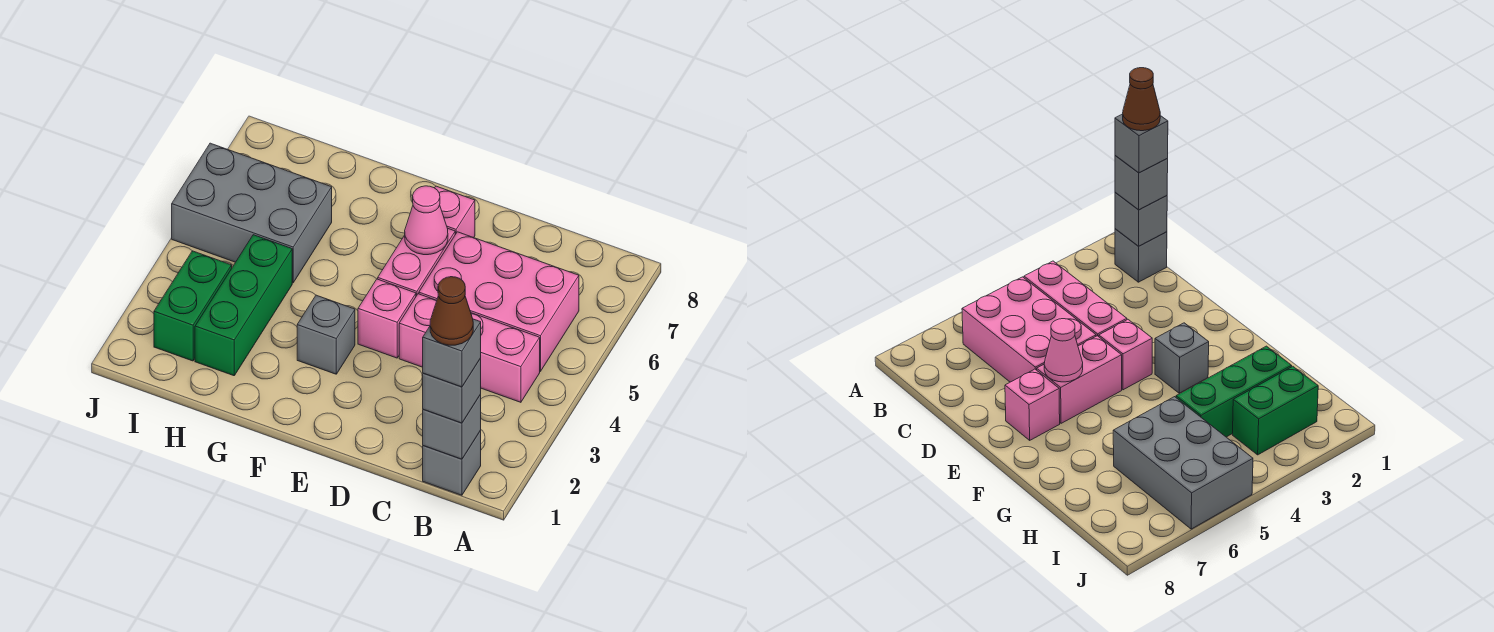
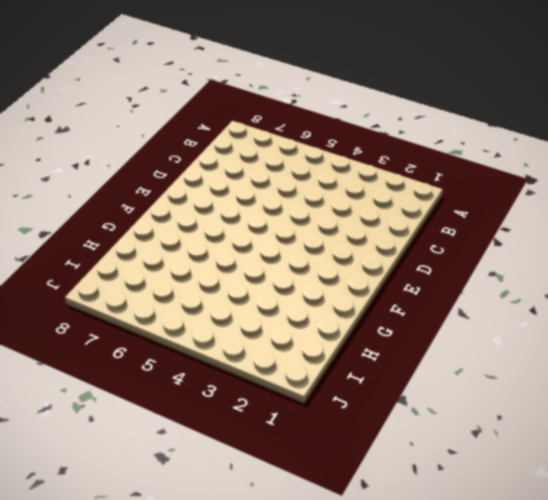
none -> grey 1x1 brick [423,430,481,495]
none -> pink 1x3 brick [399,294,540,402]
none -> pink 2x3 brick [419,232,579,371]

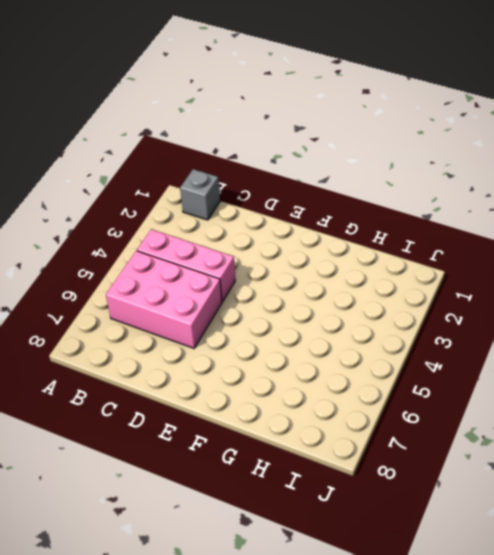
none -> pink 1x1 brick [358,279,416,358]
none -> pink 1x2 brick [378,229,455,296]
none -> pink 1x1 brick [435,186,475,238]

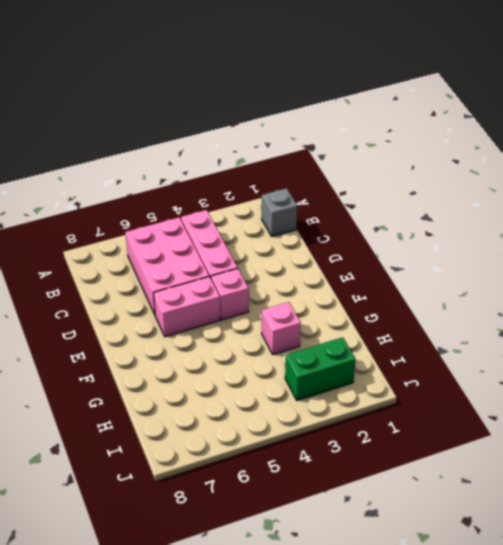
pink 1x1 brick [262,302,301,355] -> pink 1x1 brick moved to [435,186,475,238]
none -> grey 1x1 brick [297,295,355,374]
none -> green 1x3 brick [195,235,292,376]
none -> grey 2x3 brick [172,143,332,283]

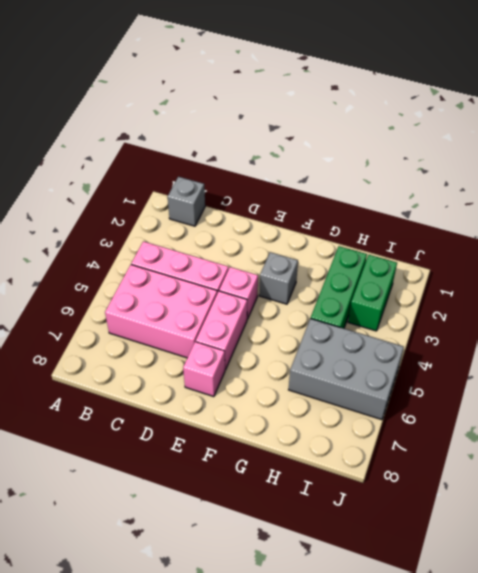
none -> grey 1x1 brick [423,395,481,459]
none -> pink 1x1 cone [405,186,448,255]
none -> grey 1x1 brick [423,358,481,423]

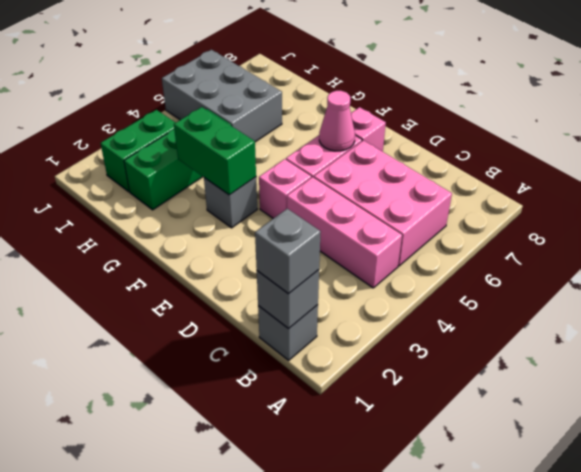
green 1x2 brick [174,107,256,195] -> none
none -> grey 1x1 brick [423,319,481,387]
none -> brown 1x1 cone [430,277,473,345]

